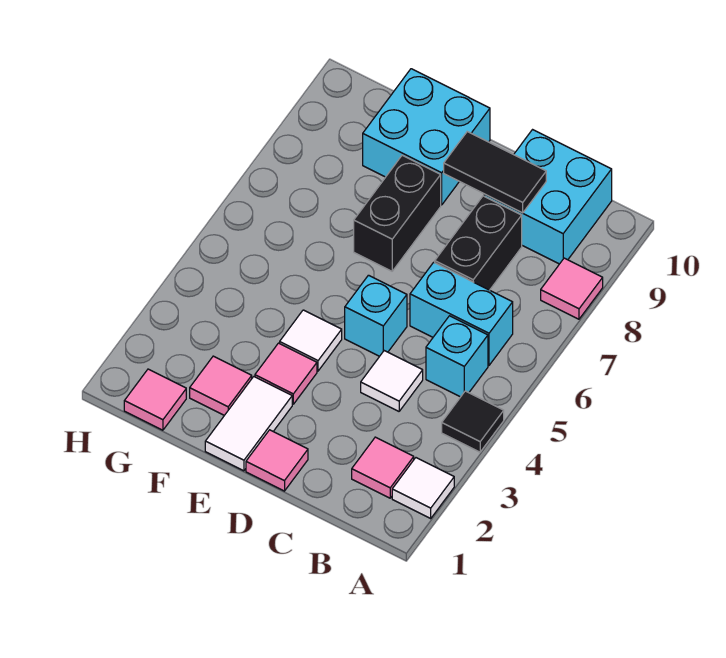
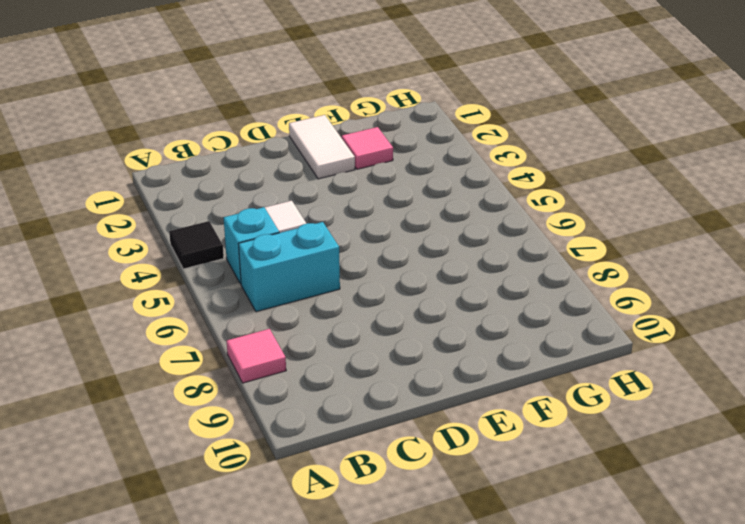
none -> white 1x1 tile [392,458,454,518]
none -> pink 1x1 tile [352,437,414,498]
none -> cyan 2x2 brick [484,130,612,264]

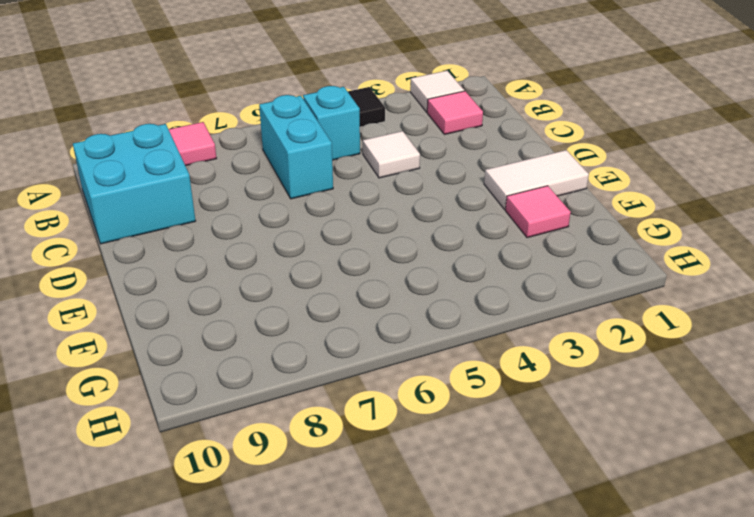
none -> black 1x2 brick [435,196,522,290]
none -> pink 1x1 tile [246,430,308,491]
none -> cyan 1x1 brick [345,275,407,356]

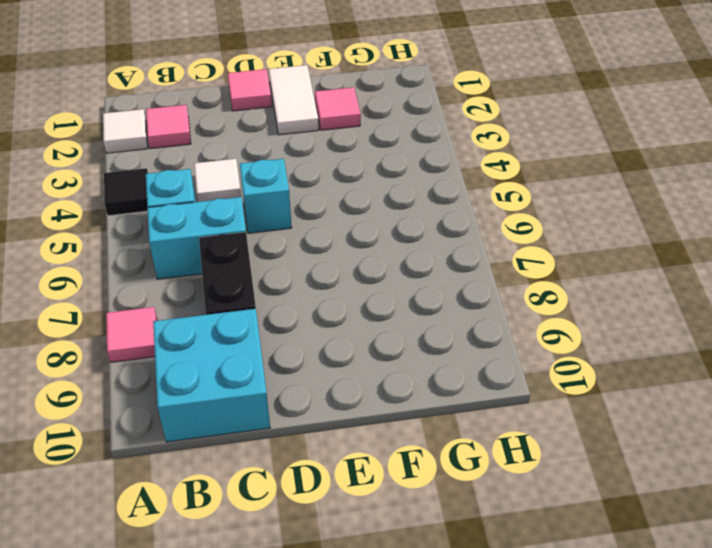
none -> pink 1x1 tile [255,343,317,404]
none -> white 1x1 tile [280,310,342,371]
none -> black 1x2 brick [354,155,441,271]

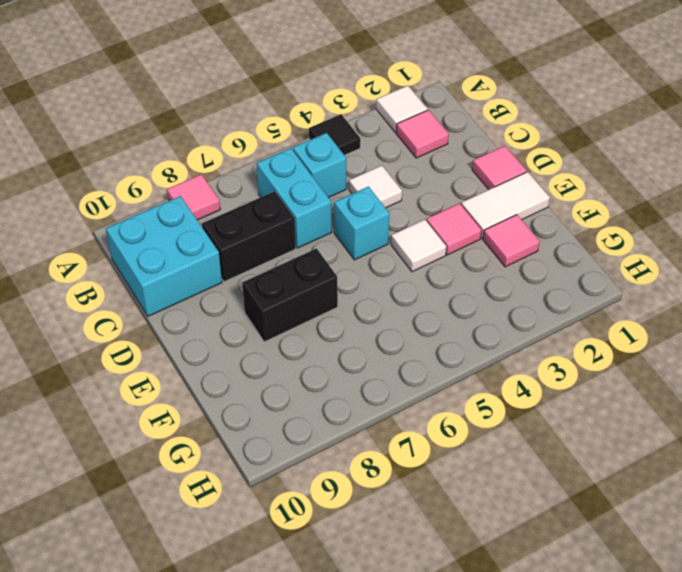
none -> cyan 2x2 brick [363,69,490,205]
none -> pink 1x1 tile [124,369,186,430]
none -> black 1x2 tile [444,132,546,213]

